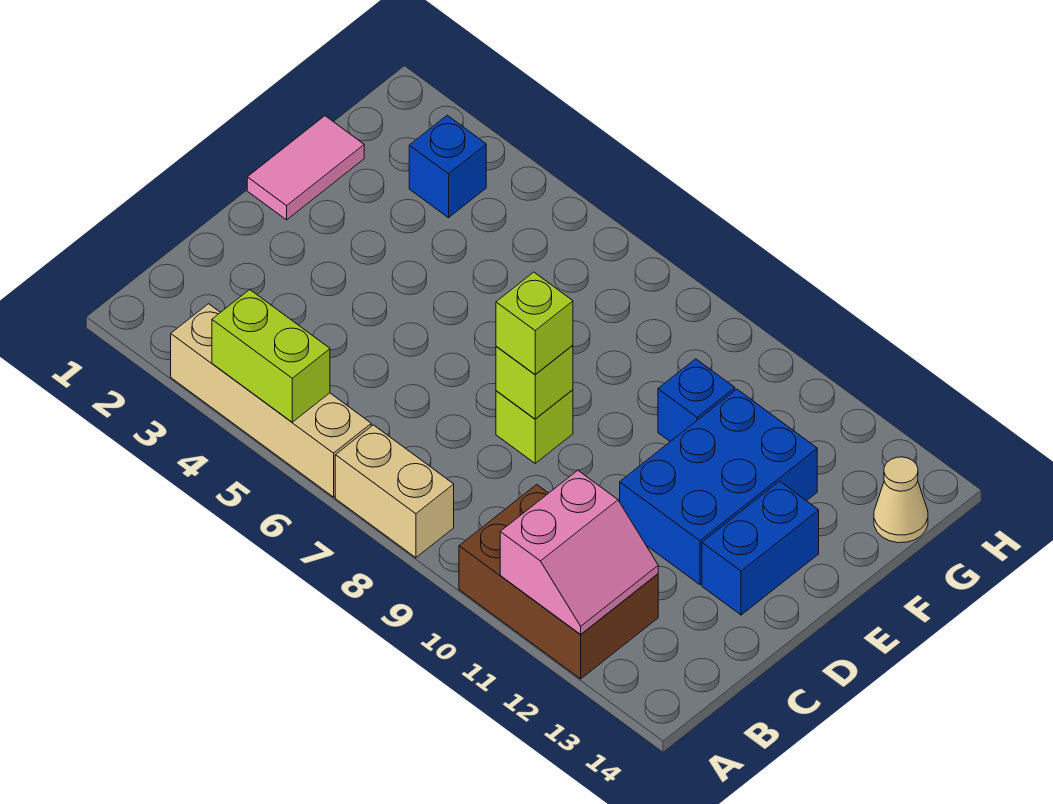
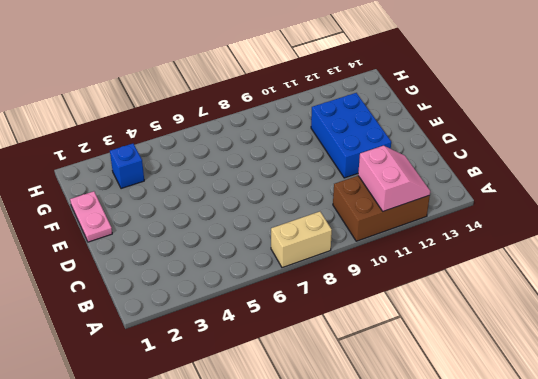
pink 1x2 plate [70,191,112,242] -> pink 1x2 tile [247,116,364,220]
none -> tan 1x4 brick [171,304,371,497]
none -> lime 1x1 brick [496,390,573,463]
none -> blue 1x2 brick [702,481,819,615]

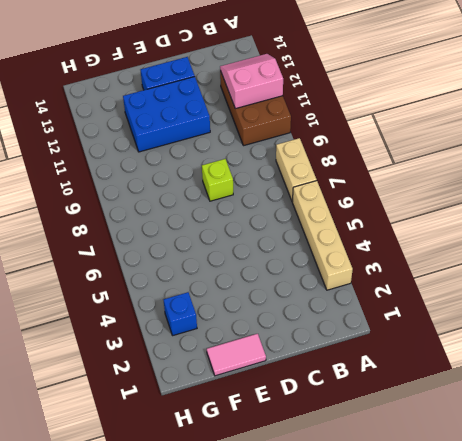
none -> blue 1x1 brick [658,359,735,442]
none -> tan 1x1 cone [874,457,928,543]
none -> lime 1x2 brick [212,290,330,422]

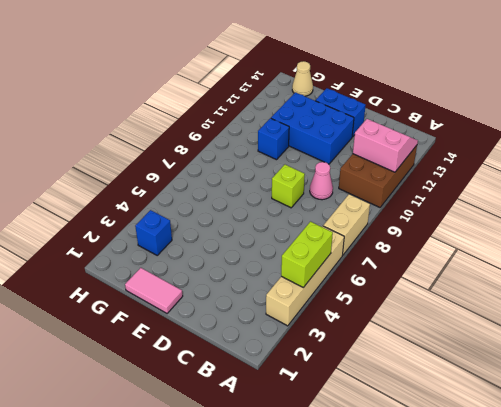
pink 1x1 cone [310,162,333,200] -> none
none -> lime 1x1 brick [496,345,573,419]
none -> lime 1x1 brick [496,272,573,375]

